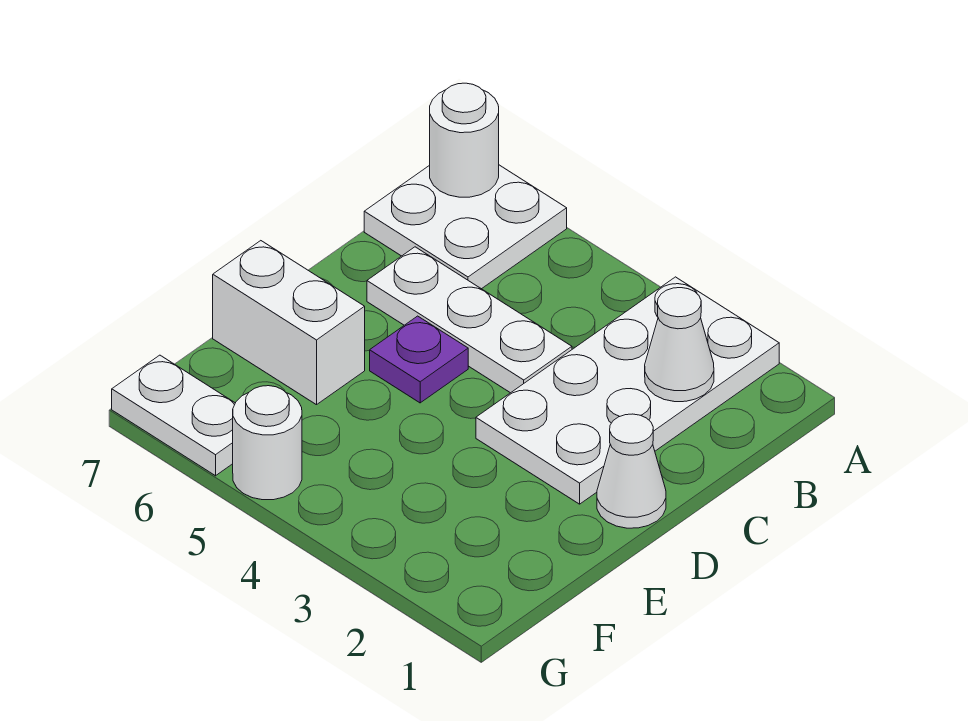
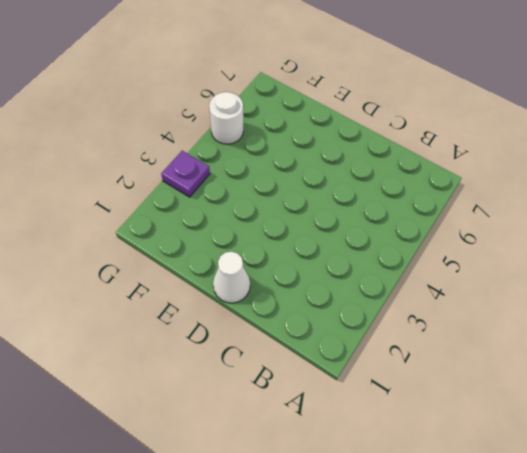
purple 1x1 plate [161,151,210,197] -> purple 1x1 plate moved to [370,316,468,403]
none -> white 2x4 plate [476,277,779,504]
none -> white 2x2 plate [364,165,567,289]

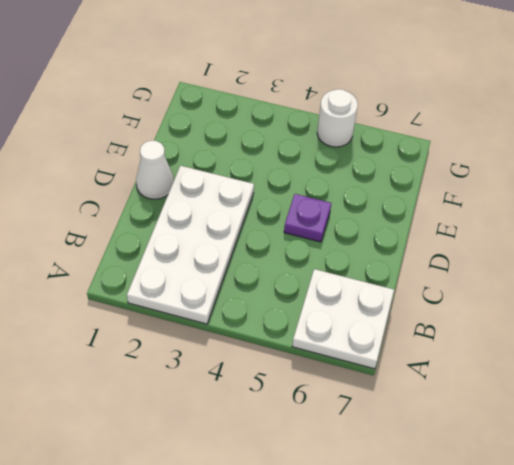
none -> white 1x3 plate [367,247,572,393]
none -> white 1x2 brick [213,241,365,405]

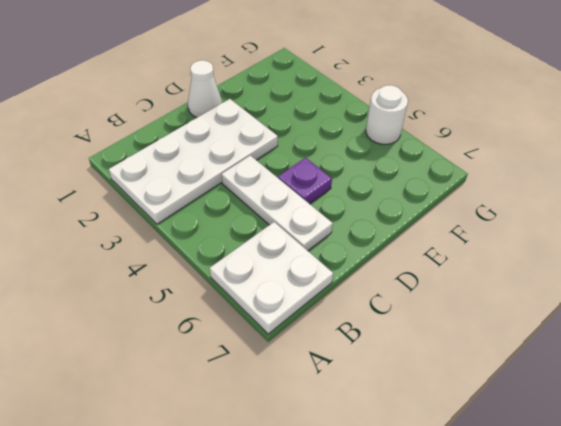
none -> white 1x2 brick [213,241,365,405]
none -> white 1x2 plate [112,355,235,476]

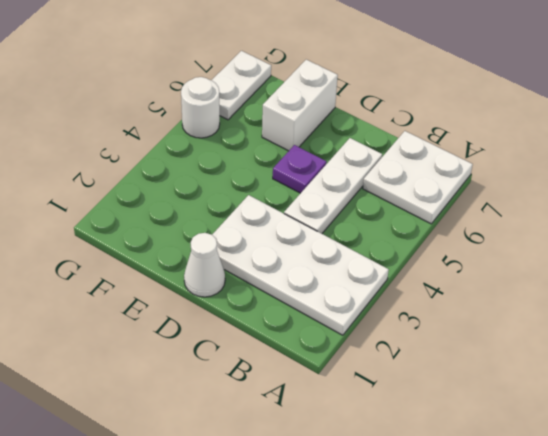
none -> white 1x1 round brick [430,83,499,197]
none -> white 1x1 cone [645,288,714,402]

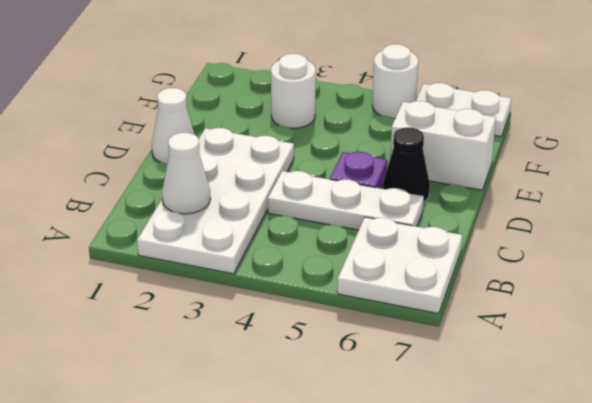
black 1x1 cone [383,127,430,202] -> none
white 1x1 round brick [271,54,316,128] -> white 1x1 round brick moved to [430,83,499,197]

